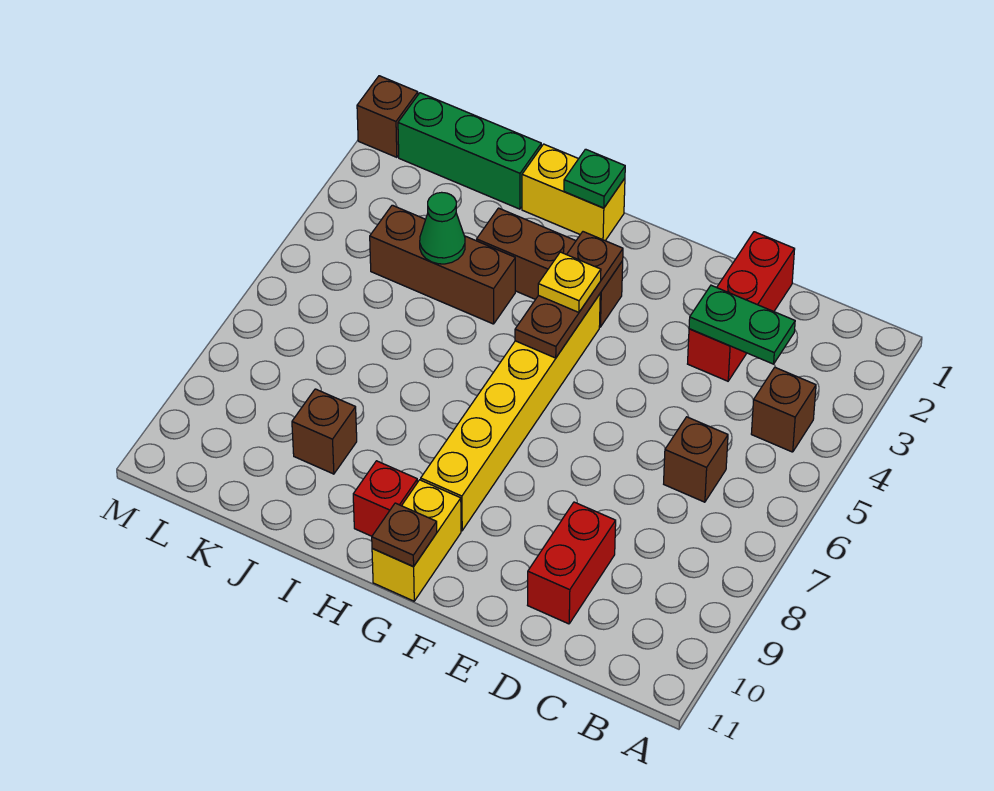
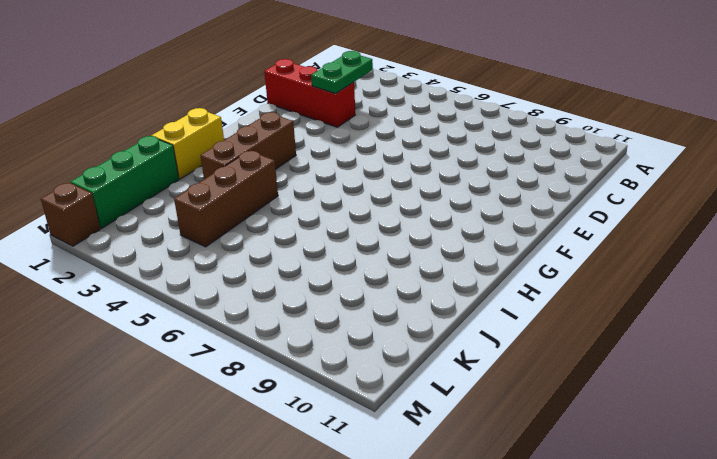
none -> brown 1x1 brick [751,367,816,452]
none -> brown 1x1 brick [664,417,728,502]
none -> red 1x2 brick [528,502,616,624]

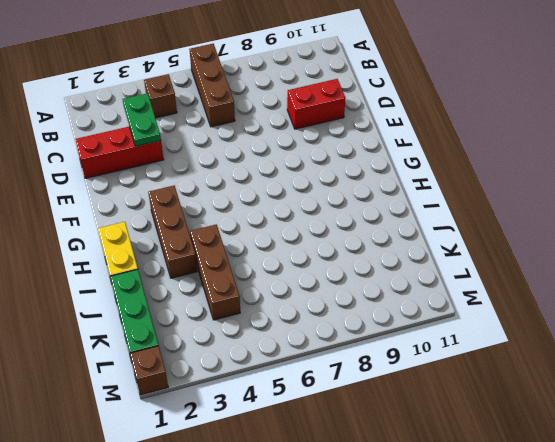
brown 1x3 brick [189,44,235,127] -> brown 1x1 brick [664,417,728,502]
none -> yellow 1x6 brick [421,294,600,531]
none -> yellow 1x2 brick [372,480,461,601]
none -> red 1x1 brick [353,461,417,536]

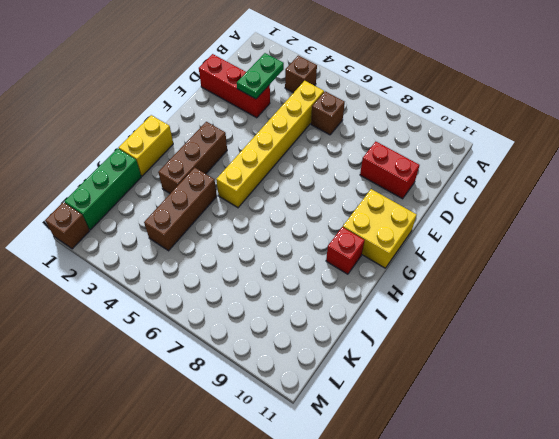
yellow 1x6 brick [216,81,324,208] -> yellow 1x6 brick turned to [421,294,600,531]
yellow 2x2 brick [343,189,417,268] -> yellow 1x2 brick [372,480,461,601]
none -> brown 1x1 brick [292,389,357,474]
none -> brown 1x3 plate [515,232,623,358]
none -> brown 1x1 plate [372,503,437,567]

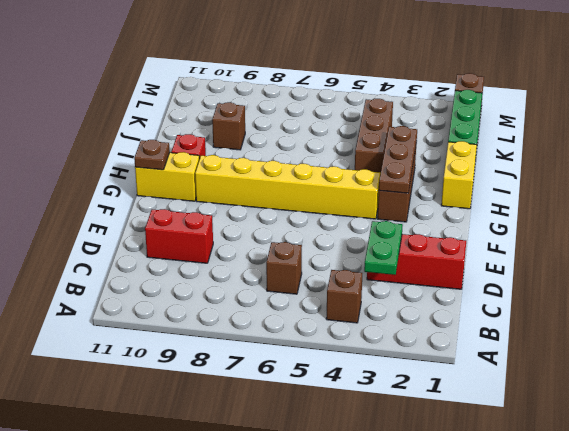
brown 1x3 plate [379,126,417,193] -> brown 1x3 plate turned to [515,232,623,358]
none -> green 1x1 plate [564,149,625,208]
none -> green 1x1 cone [420,192,465,264]
none -> yellow 1x1 plate [538,252,601,312]

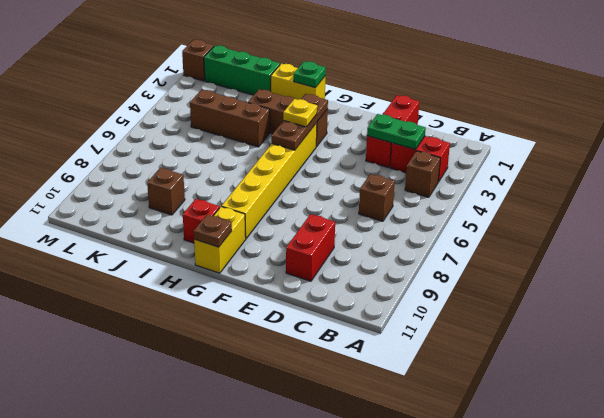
red 1x2 brick [390,136,450,182] -> none
none -> green 1x1 cone [420,192,465,264]

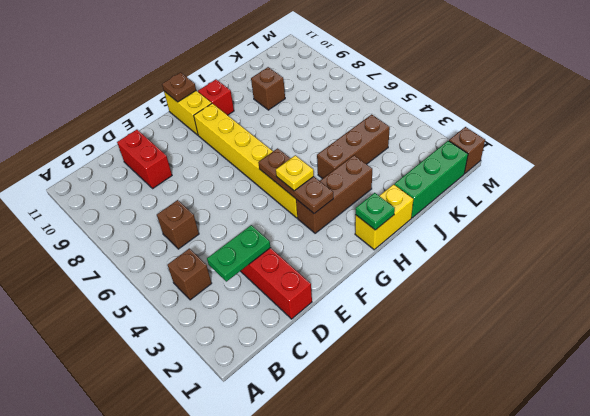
none -> green 1x1 cone [420,192,465,264]

